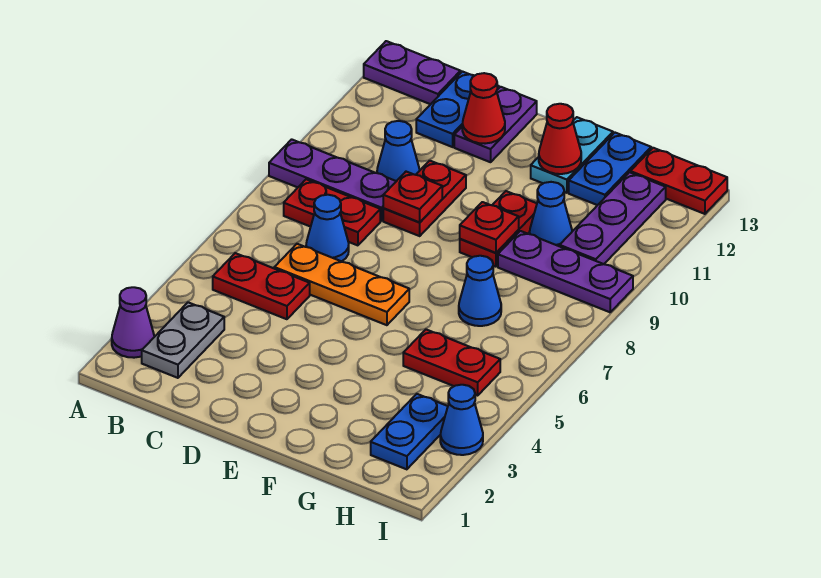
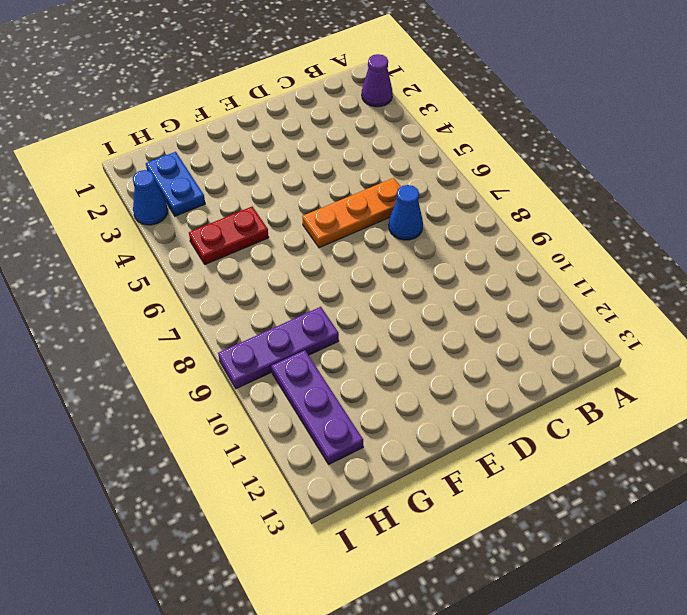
none -> purple 1x3 plate [269,139,396,221]
none -> purple 1x2 plate [364,41,461,104]
none -> grey 1x2 plate [142,302,224,378]

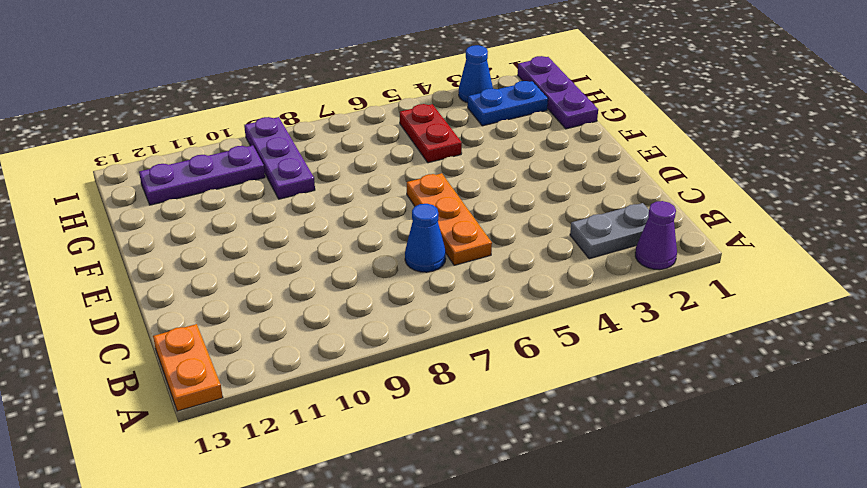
orange 1x2 plate [153,324,223,411] -> purple 1x2 plate [364,41,461,104]
purple 1x3 plate [518,56,598,129] -> purple 1x3 plate moved to [269,139,396,221]
none -> red 1x2 plate [213,253,310,319]
none -> red 1x2 plate [284,179,380,245]
none -> blue 1x1 cone [377,121,420,181]

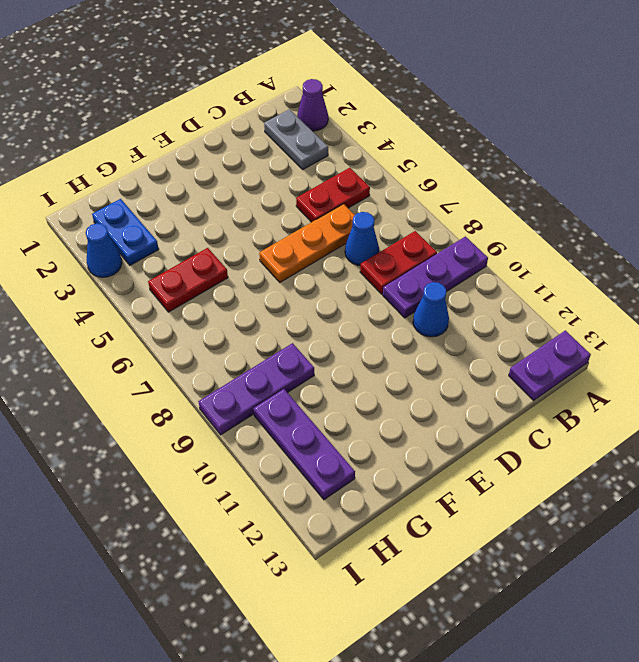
none -> blue 1x2 plate [416,72,499,147]
none -> red 1x2 plate [383,161,466,236]
none -> purple 1x2 plate [454,87,537,162]

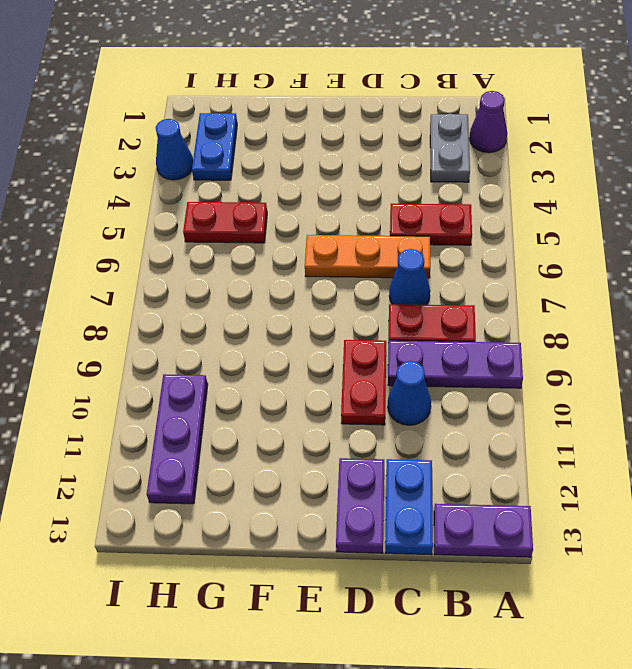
none -> red 1x2 plate [460,191,537,267]
none -> cyan 1x2 plate [531,117,613,193]
none -> blue 1x1 cone [459,256,501,326]

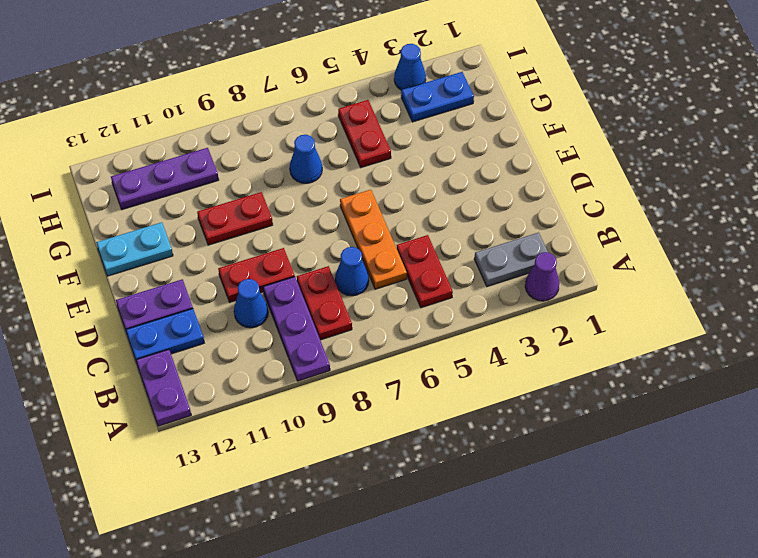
none -> purple 1x3 plate [498,231,633,312]
none -> blue 1x1 cone [530,182,572,246]
none -> blue 1x2 plate [569,133,651,205]

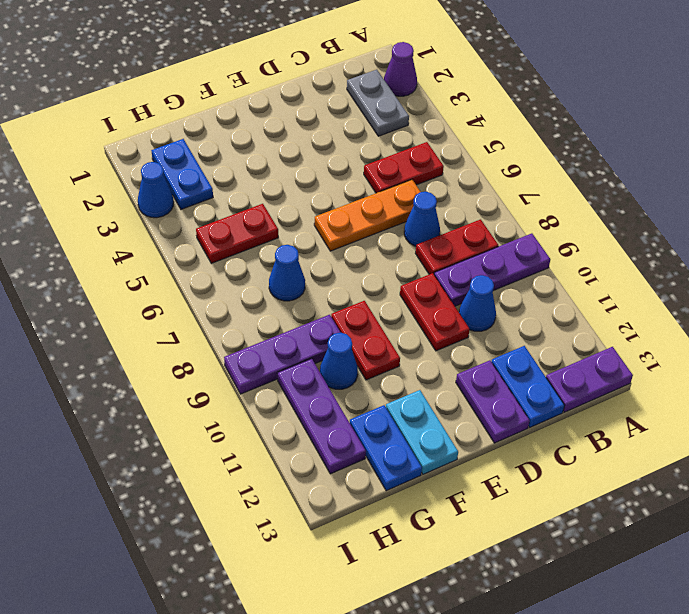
none -> red 1x2 plate [631,148,727,214]
none -> red 1x1 plate [383,172,442,222]
none -> red 1x1 cone [462,73,505,144]

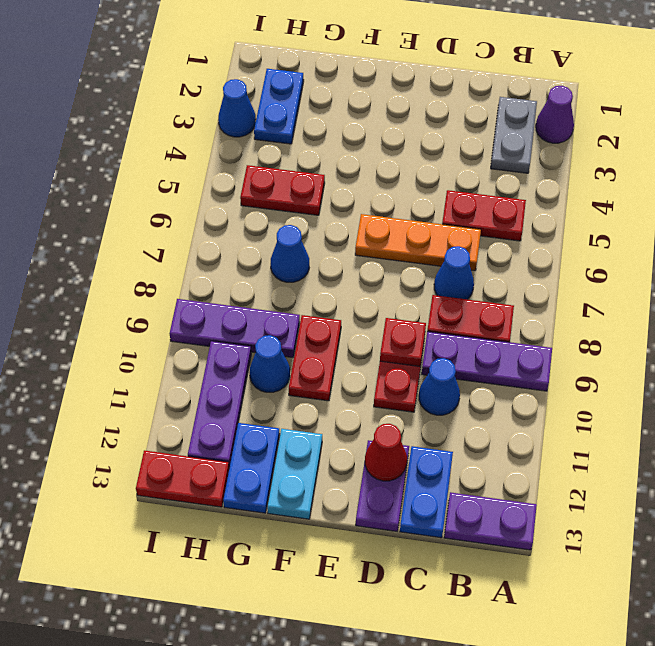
none -> red 1x1 plate [460,202,519,253]
none -> red 1x1 cone [539,104,581,174]

